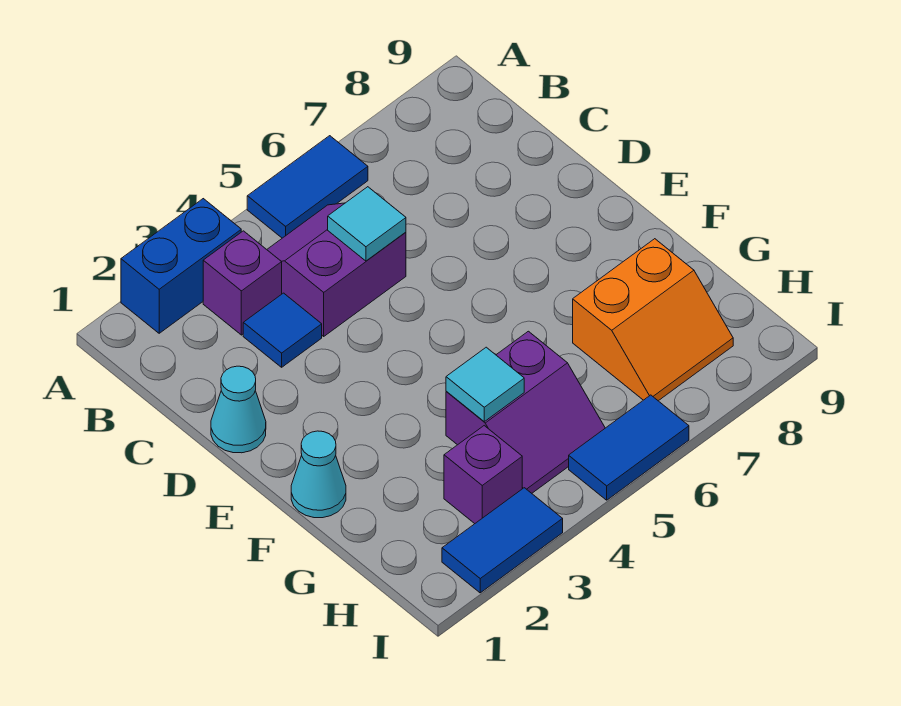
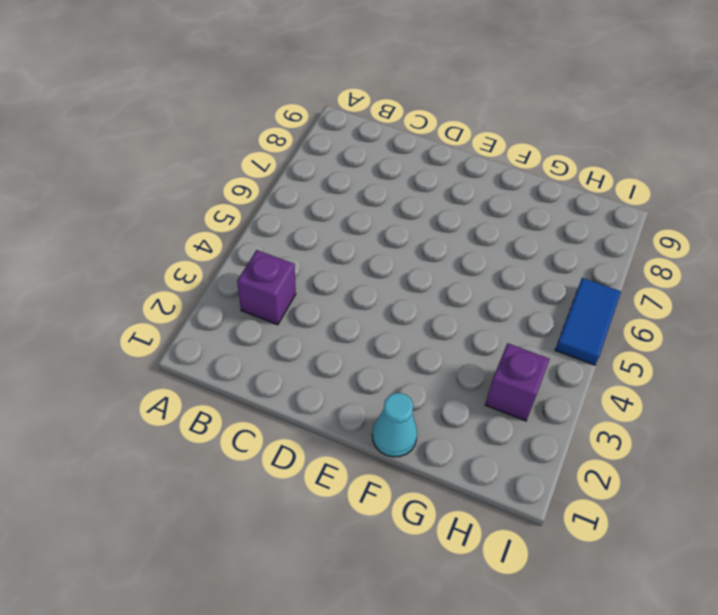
none -> blue 1x2 brick [121,199,241,333]
none -> blue 1x2 tile [247,136,368,238]
none -> purple 2x2 slope [267,203,406,336]

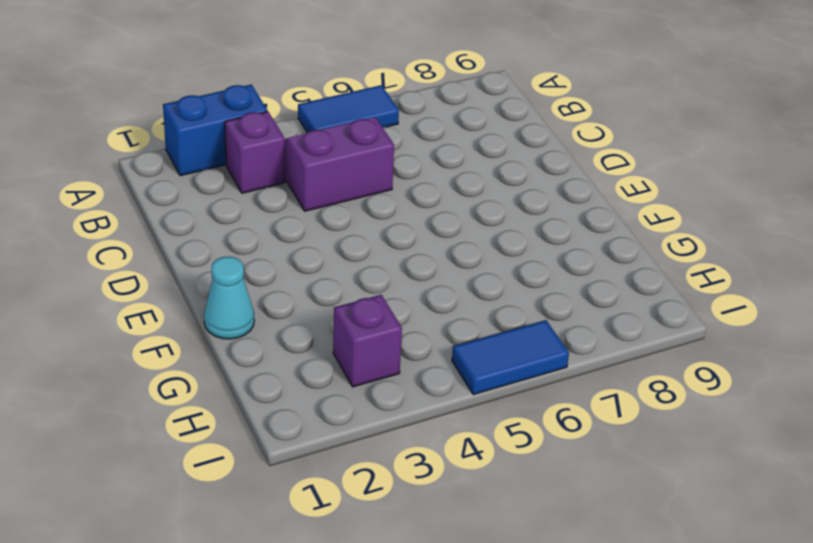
none -> blue 1x1 tile [243,293,322,367]
none -> cyan 1x1 cone [211,366,266,453]
none -> purple 2x2 slope [446,331,605,493]

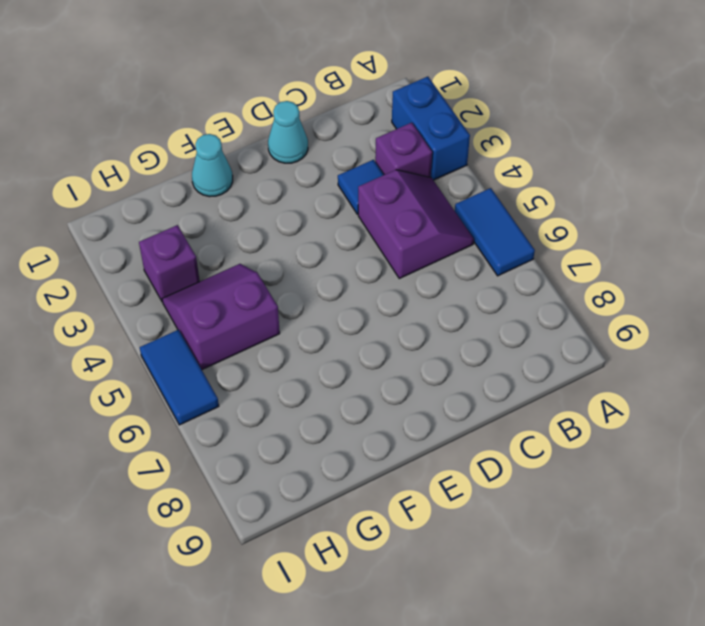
purple 2x2 slope [162,264,280,370] -> purple 2x2 slope turned to [446,331,605,493]
none -> orange 2x2 slope [573,239,733,401]
none -> blue 1x2 tile [442,488,563,593]
none -> cyan 1x1 tile [328,187,406,261]

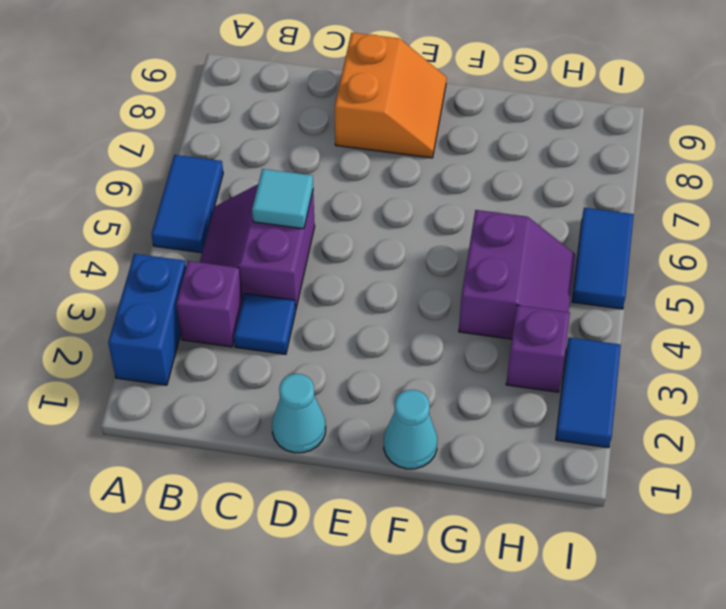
orange 2x2 slope [335,33,447,158] -> orange 2x2 slope moved to [573,239,733,401]
none -> cyan 1x1 tile [446,347,524,421]

